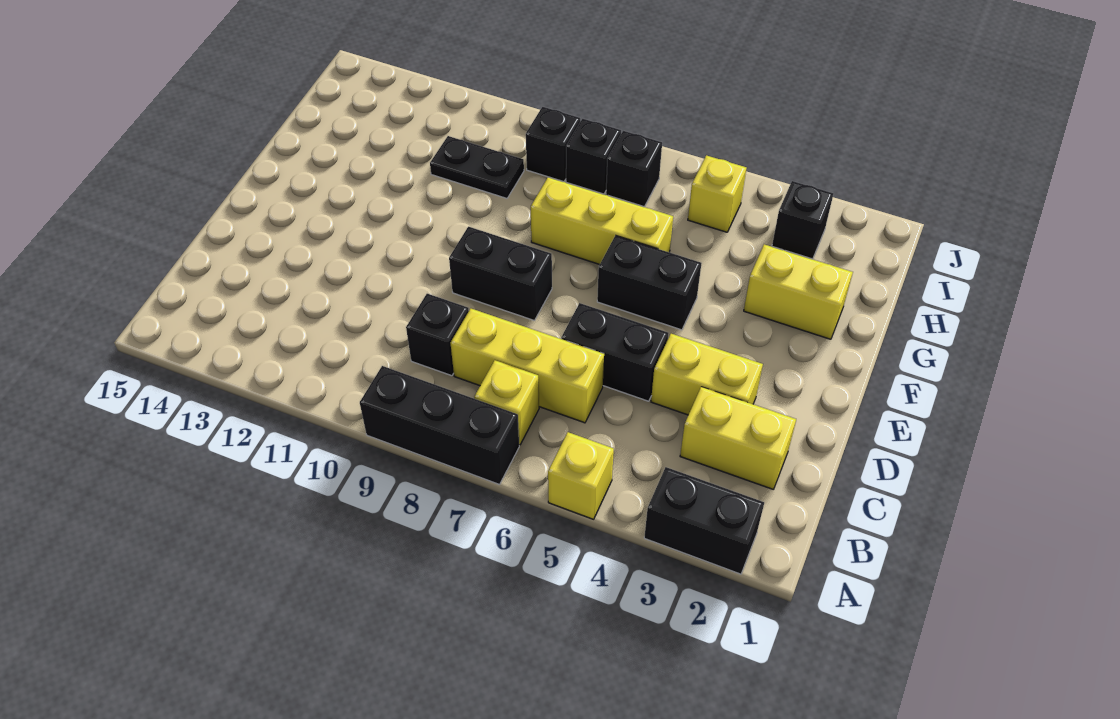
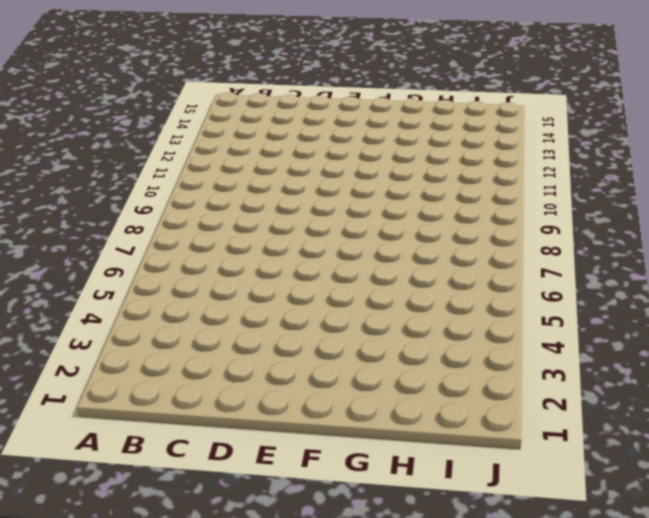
none -> black 1x2 brick [644,467,764,574]
none -> yellow 1x1 brick [548,432,614,519]
none -> black 1x3 brick [360,366,519,485]

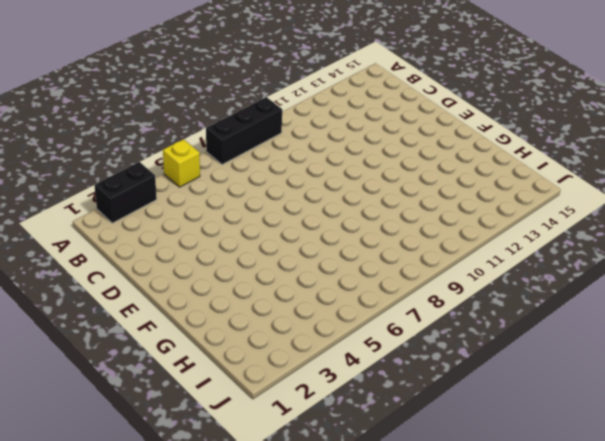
none -> yellow 1x1 brick [474,360,539,445]
none -> yellow 1x2 brick [680,387,796,489]
none -> yellow 1x3 brick [451,309,604,423]

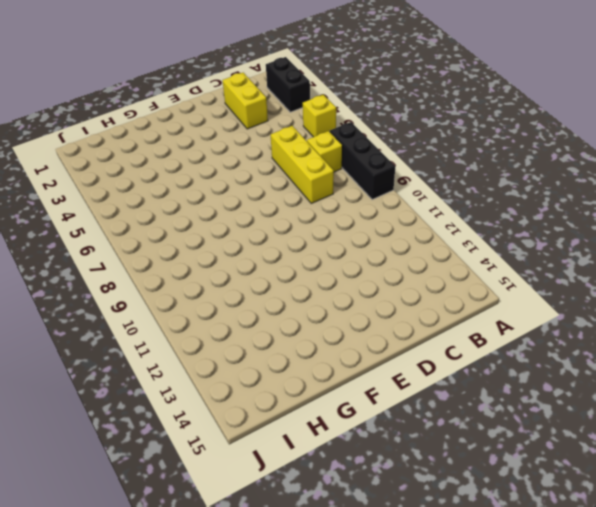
none -> black 1x1 brick [406,294,469,376]
none -> yellow 1x2 brick [651,334,763,415]
none -> black 1x2 brick [561,303,668,401]

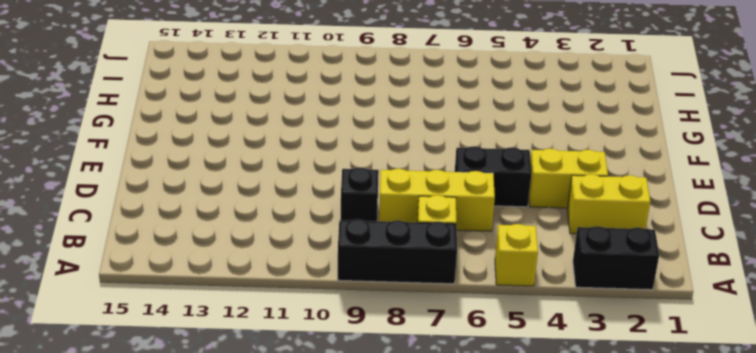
none -> black 1x2 brick [449,227,552,321]
none -> black 1x2 brick [597,235,701,330]
none -> yellow 1x2 brick [744,244,853,339]

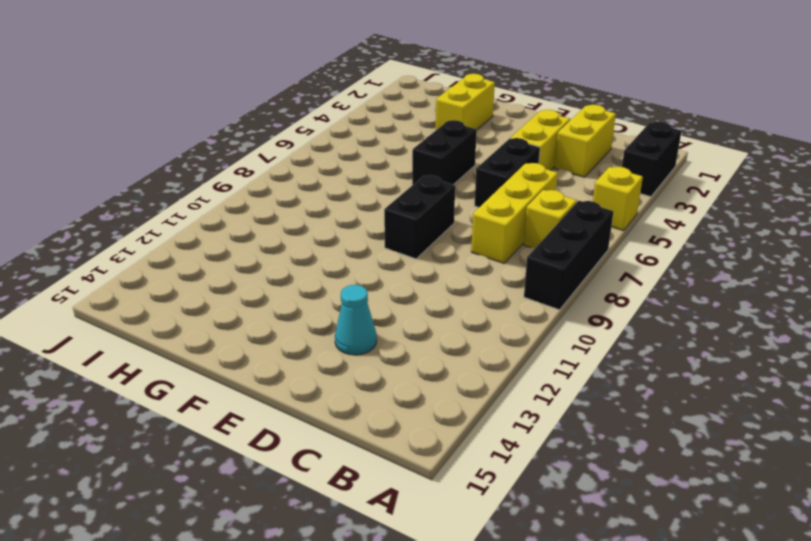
cyan 1x1 cone [335,285,377,355] -> none
none -> black 1x1 brick [406,294,469,376]
none -> yellow 1x3 brick [531,177,673,265]
none -> black 1x2 plate [430,136,524,198]

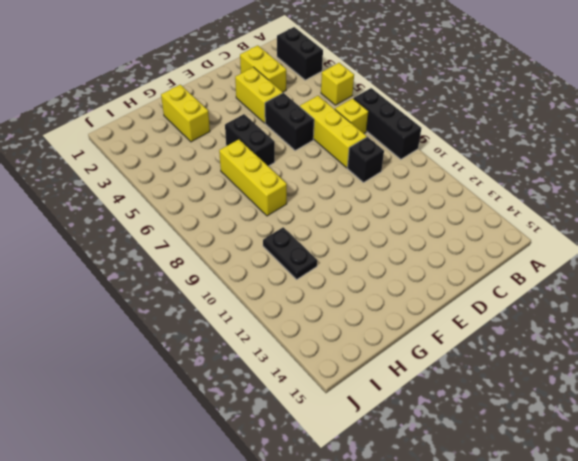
none -> black 1x2 brick [449,227,552,321]
none -> black 1x1 brick [772,181,833,259]
none -> yellow 1x1 brick [688,155,747,232]

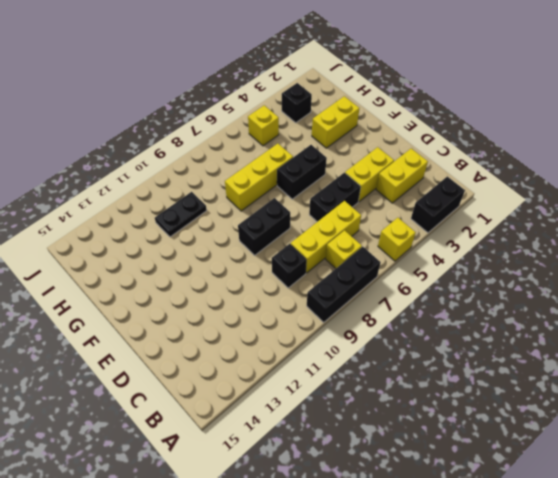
none -> black 1x1 brick [606,131,662,207]
none -> black 1x1 brick [566,119,621,194]
none -> black 1x1 brick [526,107,580,182]

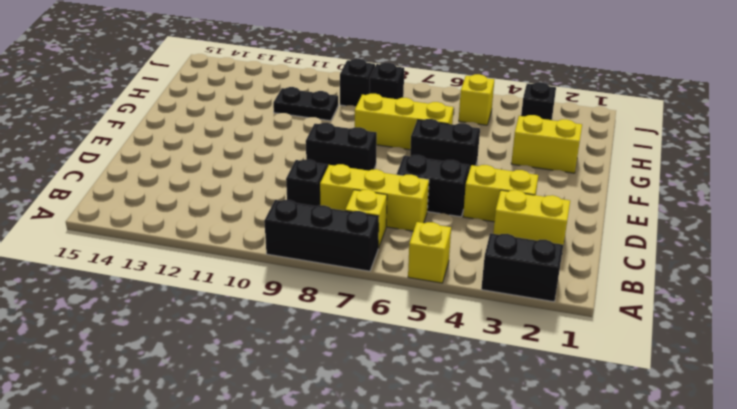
none -> black 1x1 brick [606,131,662,207]

